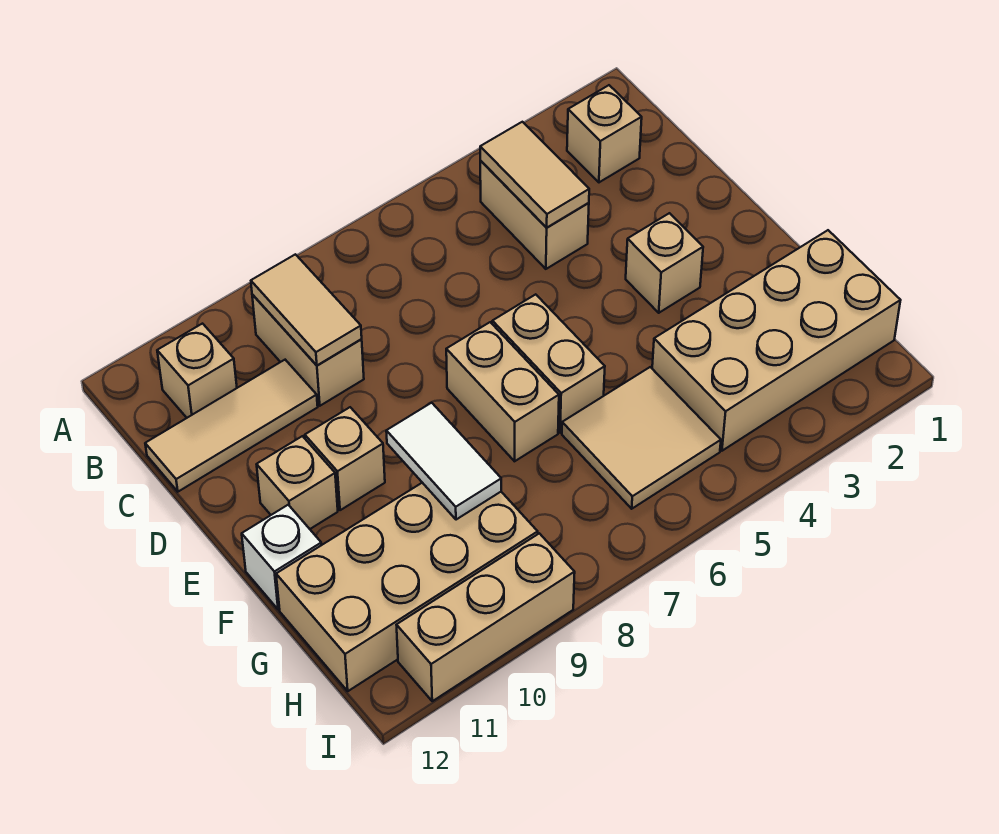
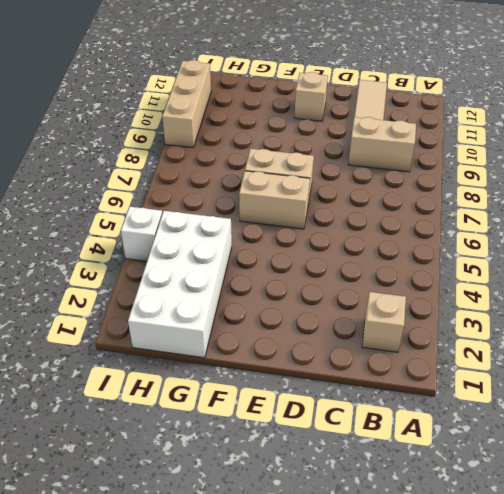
white 2x4 brick [128,211,232,358] -> tan 2x4 brick [652,230,901,451]
white 1x1 brick [121,207,162,261] -> white 1x1 brick moved to [242,505,321,610]
none -> tan 1x2 brick [480,161,589,269]
none -> tan 1x1 brick [157,324,237,418]
none -> tan 1x1 brick [626,213,703,313]

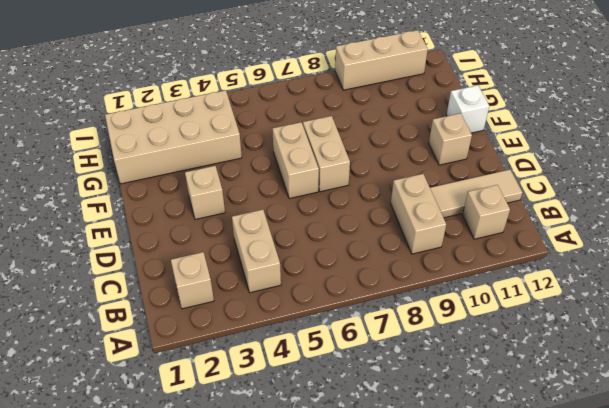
none -> tan 1x1 brick [305,407,385,510]
none -> tan 2x2 tile [562,367,721,509]
none -> tan 2x4 brick [276,483,538,691]

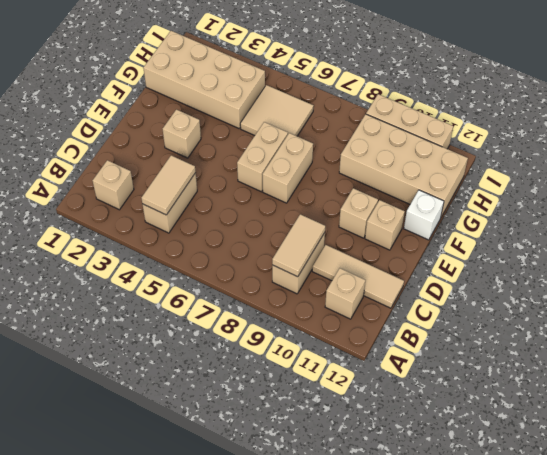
none -> white 1x2 tile [386,403,501,520]

